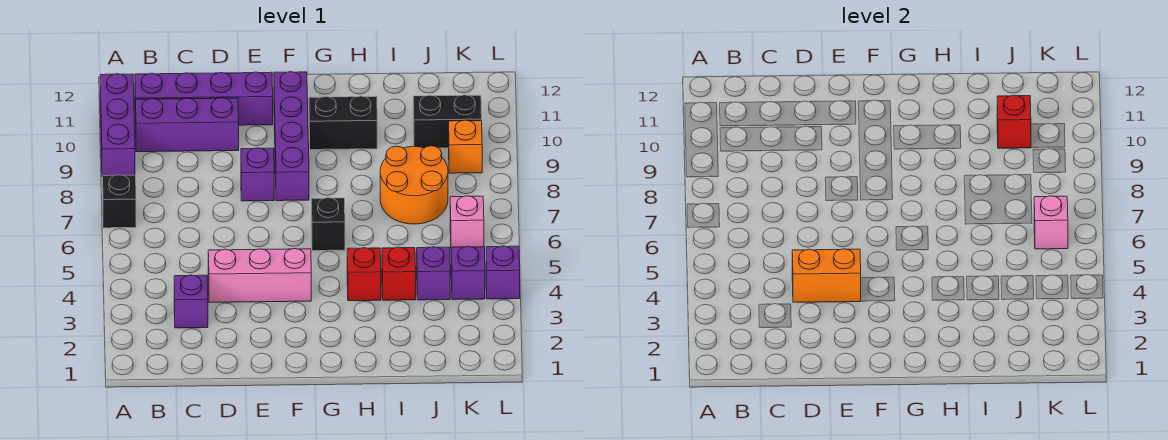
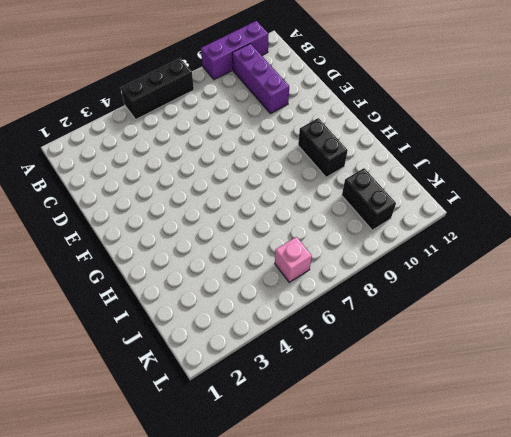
black 1x3 brick [121,58,194,119] -> black 1x1 brick [103,175,136,228]
none -> purple 1x4 brick [135,72,273,125]
none -> purple 1x1 brick [174,275,208,328]
none -> pink 1x3 brick [208,249,311,302]

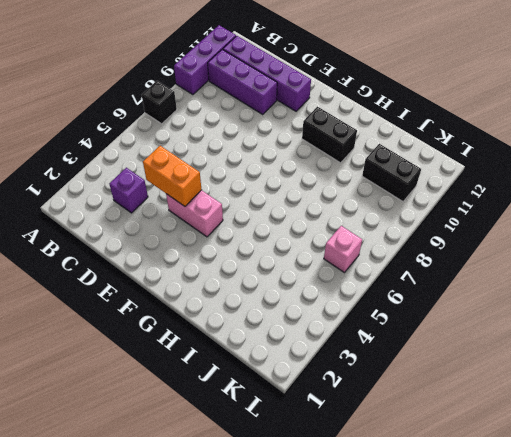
pink 1x2 brick [166,190,223,237] -> pink 1x3 brick [208,249,311,302]
none -> purple 1x1 brick [241,148,274,201]
none -> purple 1x4 brick [274,72,309,201]
none -> black 1x1 brick [311,198,345,251]

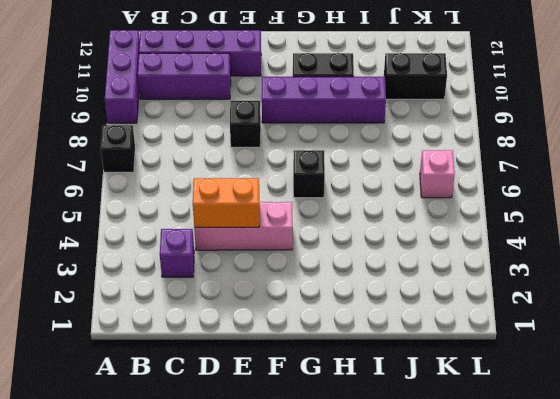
black 1x1 brick [230,101,261,147] -> purple 1x1 brick [241,148,274,201]
purple 1x4 brick [262,77,386,123] -> purple 1x4 brick turned to [274,72,309,201]
none -> red 1x1 brick [347,248,381,301]
none -> red 1x1 brick [382,247,416,300]
none -> orange 2x2 round brick [380,146,448,224]

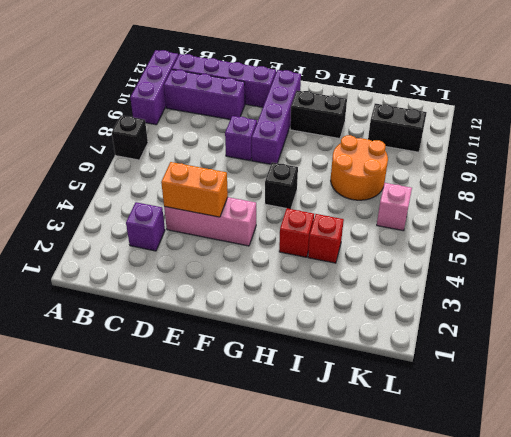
none -> purple 1x1 brick [417,247,450,300]
none -> purple 1x1 brick [451,246,485,300]
none -> orange 1x1 brick [449,120,482,173]

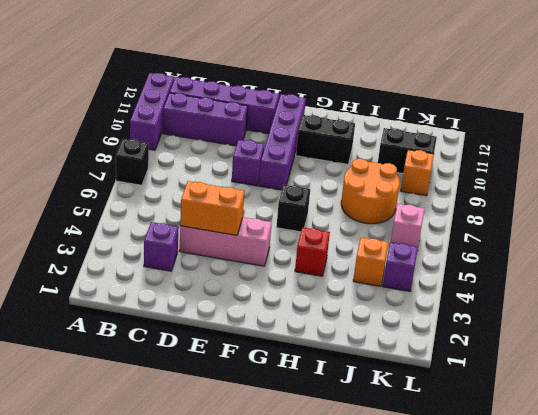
orange 1x1 brick [353,237,388,286] -> purple 1x1 brick [417,247,450,300]
none -> red 1x1 brick [382,247,416,300]
none -> purple 1x1 brick [486,246,520,299]
none -> red 1x1 brick [997,95,1031,148]

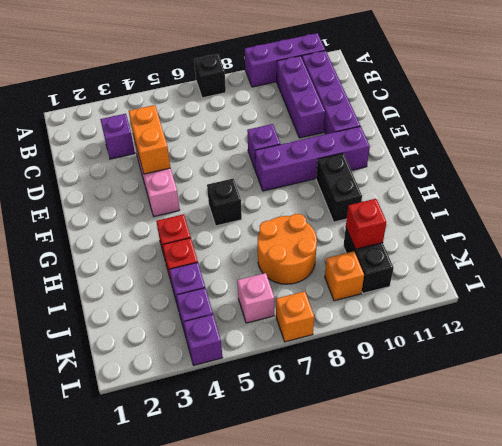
orange 1x1 brick [276,291,314,342] -> none
none -> pink 1x1 brick [1034,196,1068,249]

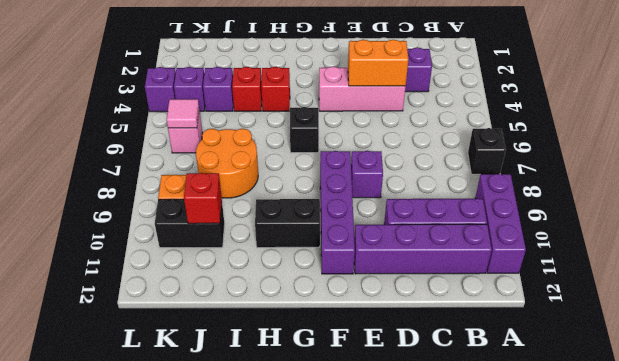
pink 1x1 tile [167,99,199,128] -> pink 1x1 brick [1034,196,1068,249]

